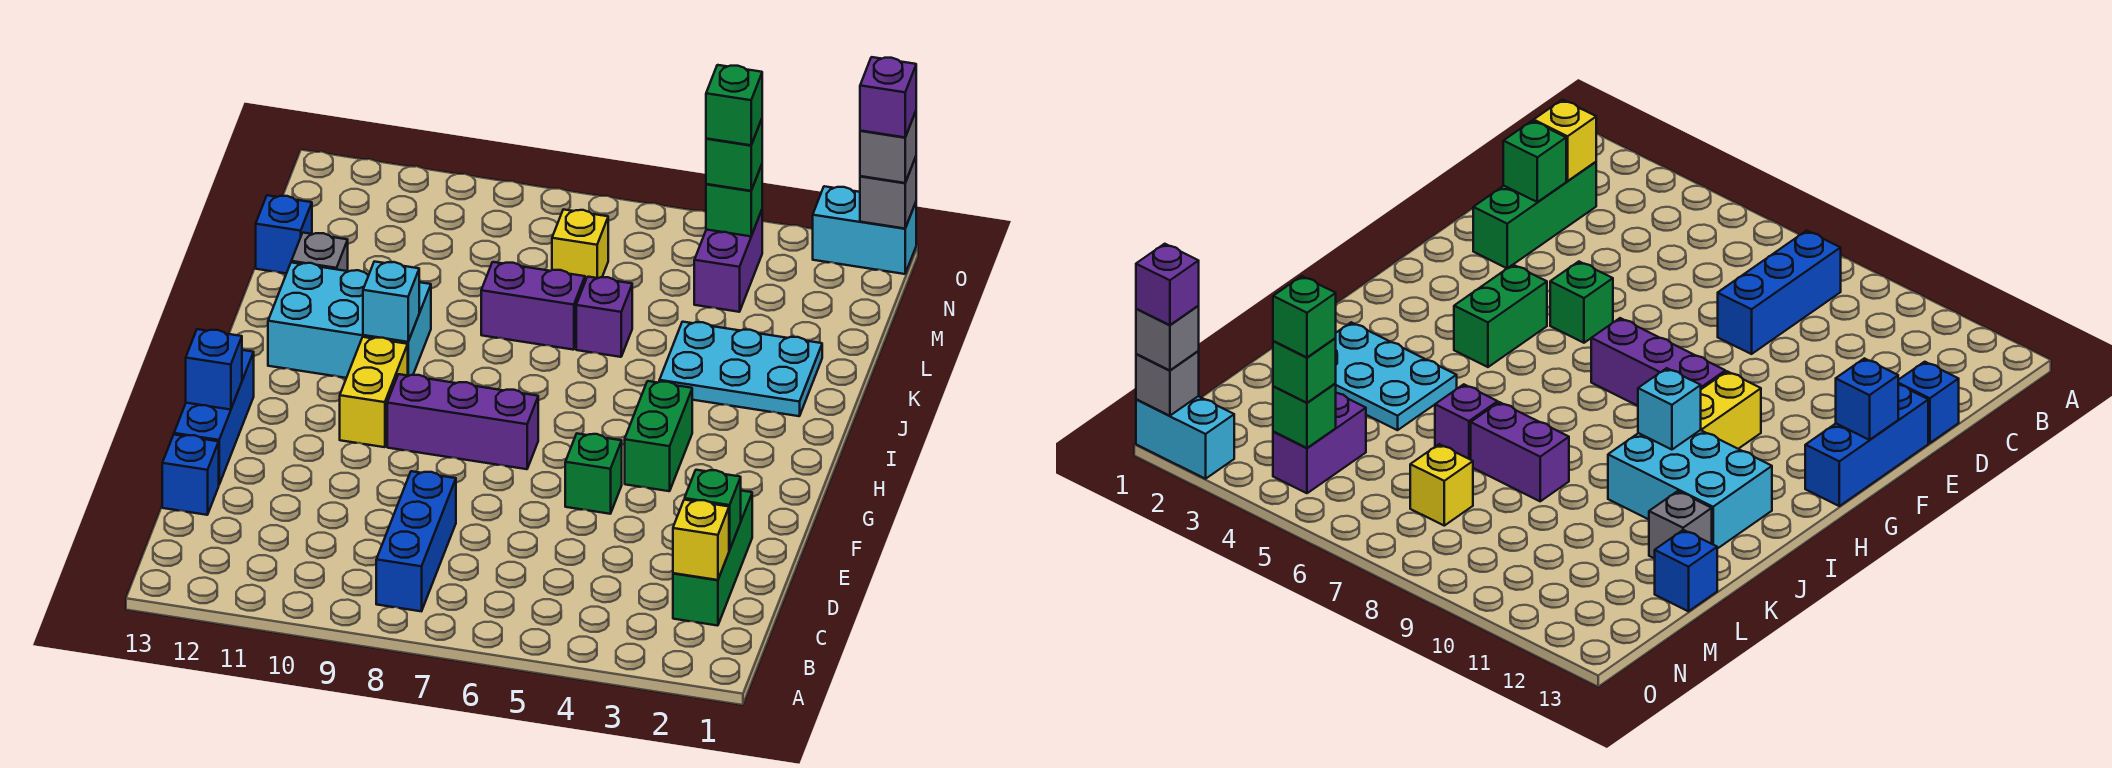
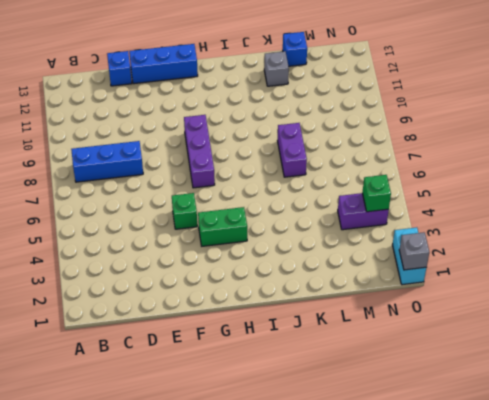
none -> green 1x3 brick [673,491,752,626]
none -> yellow 1x2 brick [340,337,408,447]
none -> cyan 2x3 brick [268,262,431,378]

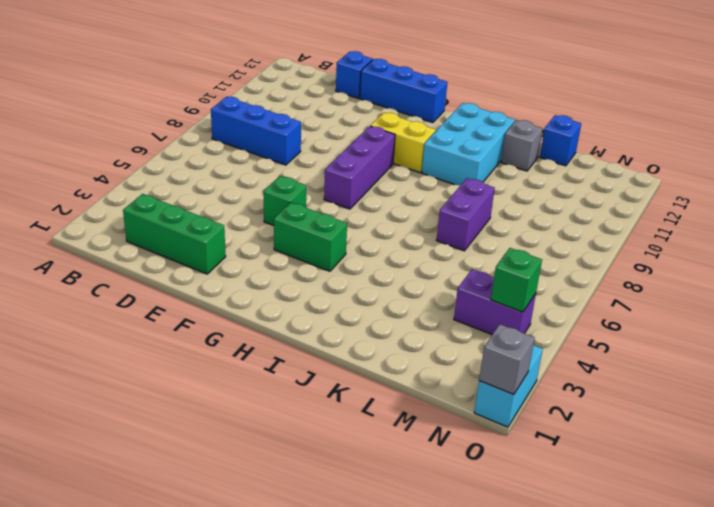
none -> cyan 2x3 plate [659,322,822,416]
none -> purple 1x1 brick [576,277,632,357]
none -> yellow 1x1 brick [552,209,608,281]

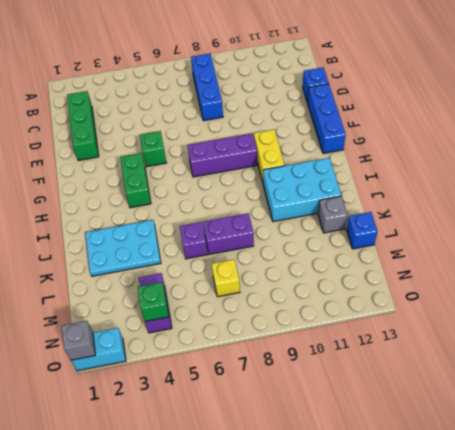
none -> yellow 1x1 brick [673,500,729,580]
none -> green 1x1 brick [685,470,741,550]
none -> blue 1x1 brick [186,329,242,410]

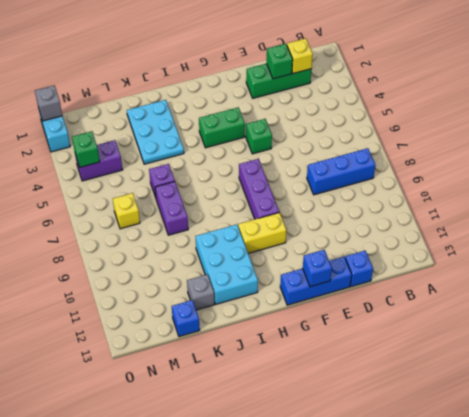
none -> cyan 1x1 brick [363,261,419,342]
none -> green 1x1 brick [706,119,762,191]
none -> grey 1x1 brick [860,112,916,183]

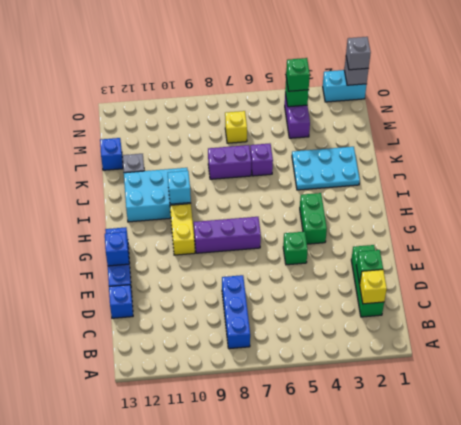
none -> green 1x1 brick [706,65,762,145]
none -> purple 1x1 brick [860,57,916,137]

